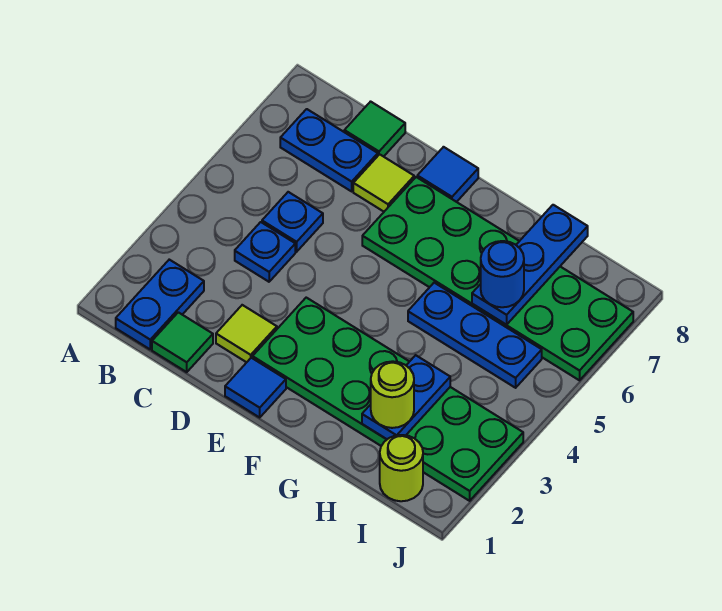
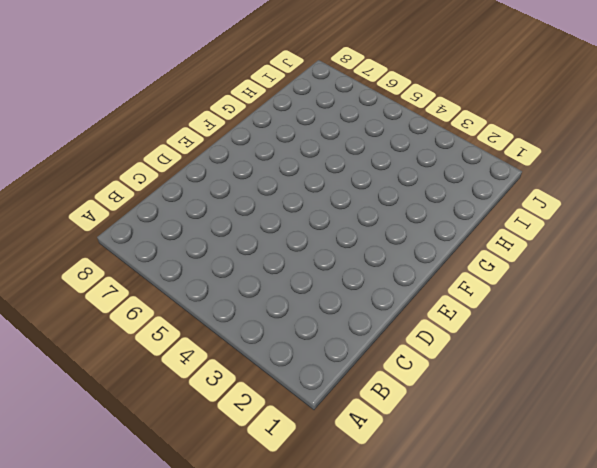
none -> blue 1x2 plate [116,260,204,349]
none -> blue 1x2 plate [280,109,378,191]
none -> green 1x1 tile [152,312,213,372]

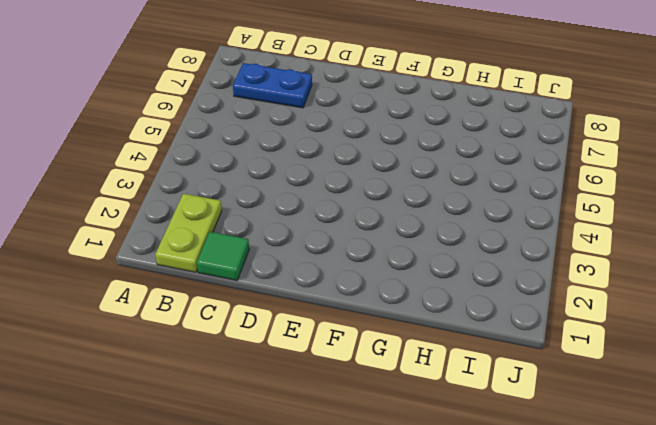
lime 1x2 plate [155,194,222,272] -> blue 1x2 plate [116,260,204,349]
none -> blue 1x1 plate [235,222,295,282]
none -> blue 1x1 plate [262,192,323,252]
none -> green 1x1 tile [344,102,405,157]

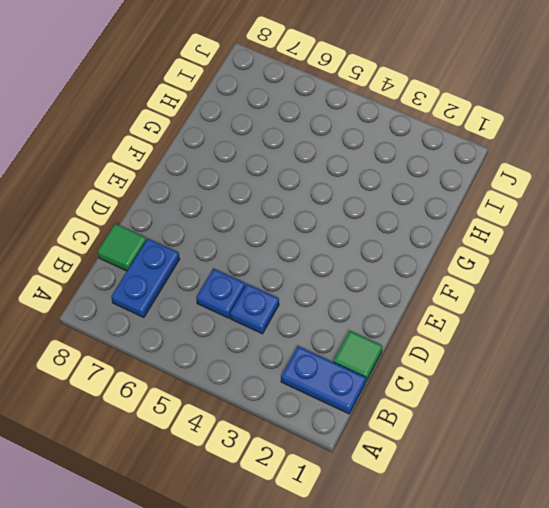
none -> lime 1x1 tile [216,305,277,362]
none -> lime 1x1 tile [353,154,414,212]
none -> blue 1x1 tile [225,358,286,417]

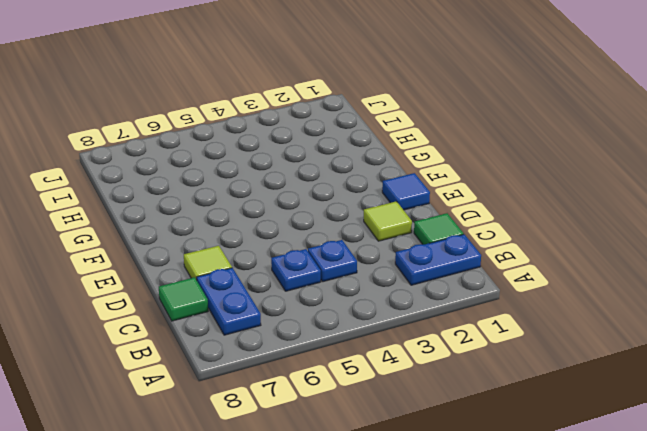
none -> green 2x6 plate [253,298,523,501]
none -> green 2x6 plate [362,177,633,380]
none -> blue 1x1 tile [417,147,478,202]

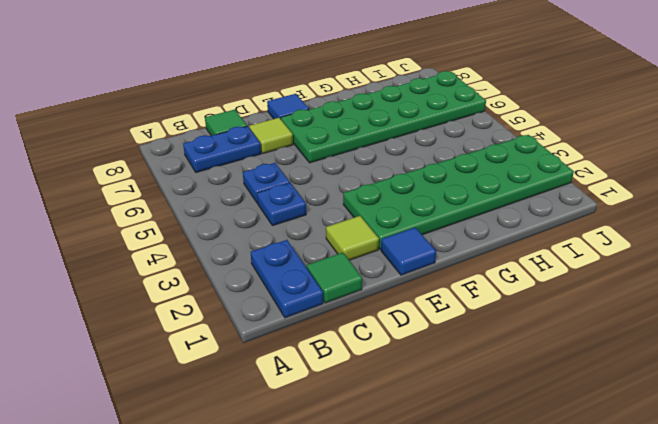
none -> blue 1x3 plate [408,283,542,388]
none -> lime 1x1 round brick [380,435,423,501]
none -> blue 1x2 plate [362,355,450,439]

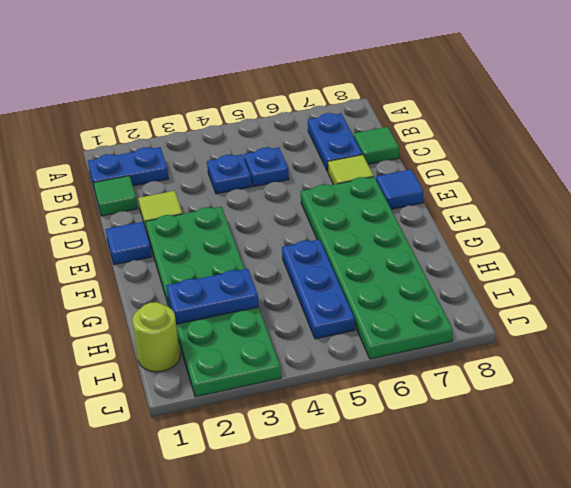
none -> blue 1x3 plate [472,205,588,325]
none -> lime 1x1 round brick [371,361,414,428]
none -> blue 1x1 round brick [481,241,524,307]

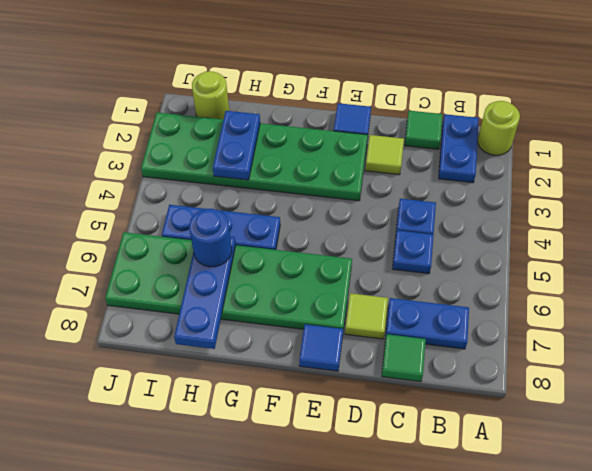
lime 1x1 round brick [478,101,520,155] -> lime 1x1 round brick moved to [371,361,414,428]

